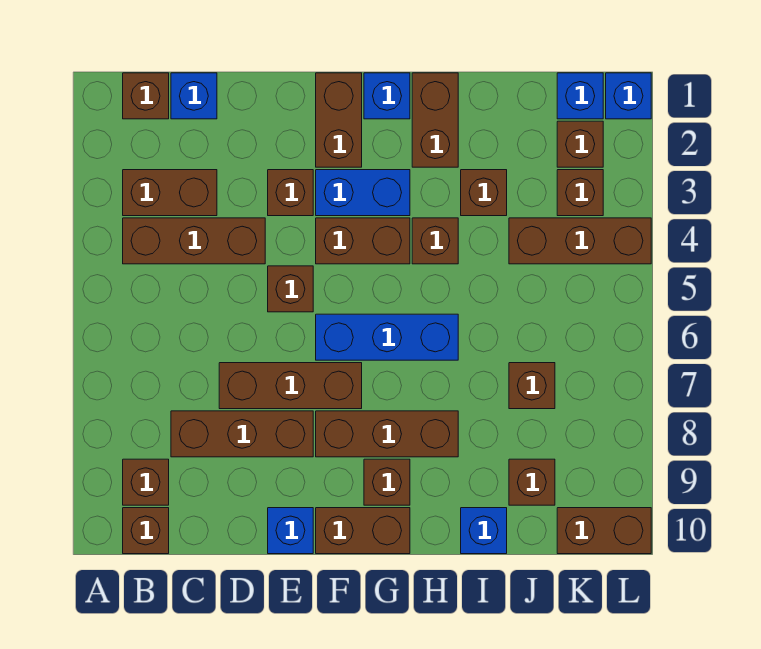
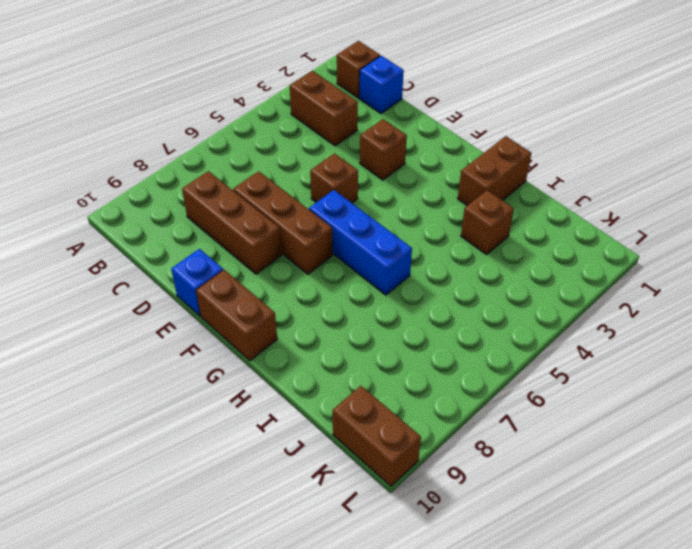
none -> brown 1x3 brick [123,218,265,264]
none -> brown 1x1 brick [123,459,169,505]
none -> brown 1x1 brick [123,508,169,554]
none -> brown 1x2 brick [316,73,362,167]

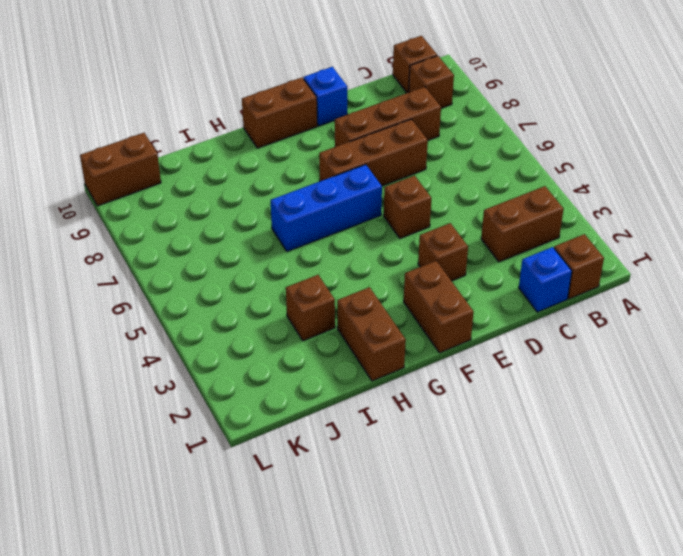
none -> brown 1x3 brick [123,218,265,264]
none -> blue 1x2 brick [316,170,410,216]
none -> brown 1x2 brick [316,218,410,264]
none -> brown 1x3 brick [316,411,458,457]

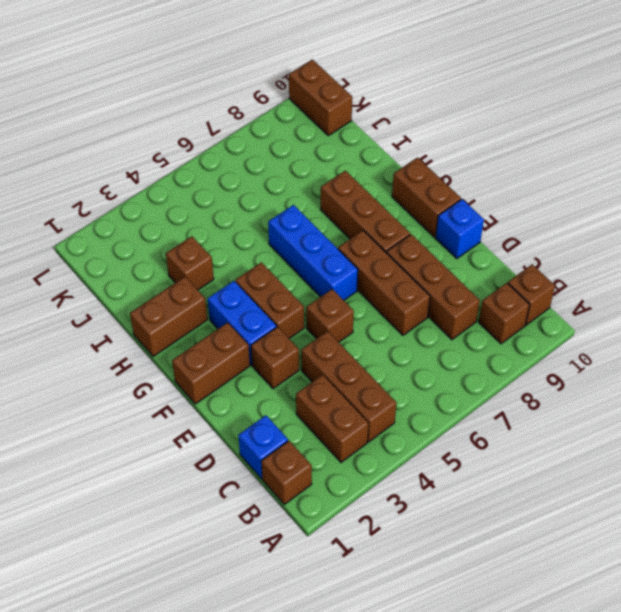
none -> blue 1x1 brick [364,73,410,119]
none -> brown 1x1 brick [364,459,410,505]
none -> brown 1x1 brick [412,218,458,264]
none -> blue 1x1 brick [461,508,507,554]

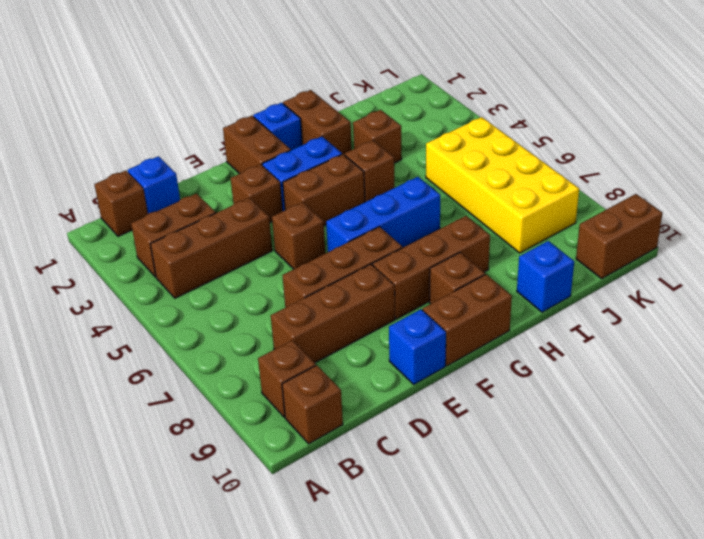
yellow 2x4 brick [426,117,579,253] -> brown 1x1 brick [509,363,555,409]
none -> brown 1x3 brick [509,218,651,264]
none -> brown 1x1 brick [509,459,555,505]
none -> blue 1x1 brick [557,73,603,119]
none -> brown 1x1 brick [557,121,603,167]

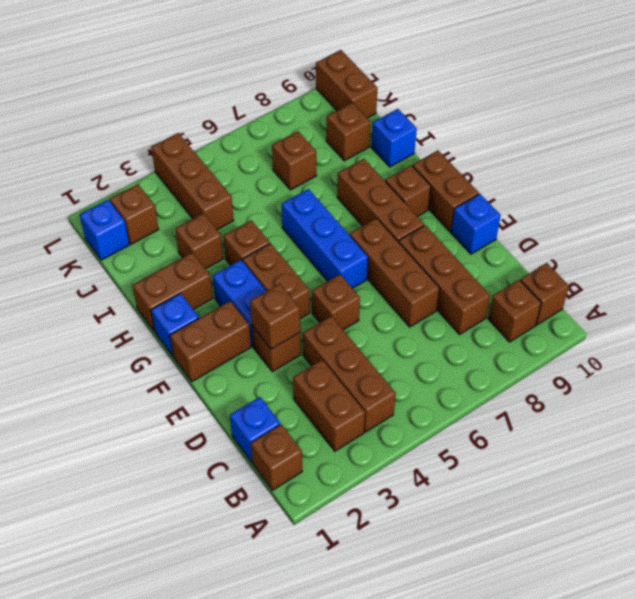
brown 1x1 brick [250,284,300,349] -> brown 1x1 brick moved to [557,170,603,216]
none -> blue 1x1 brick [606,73,651,119]

